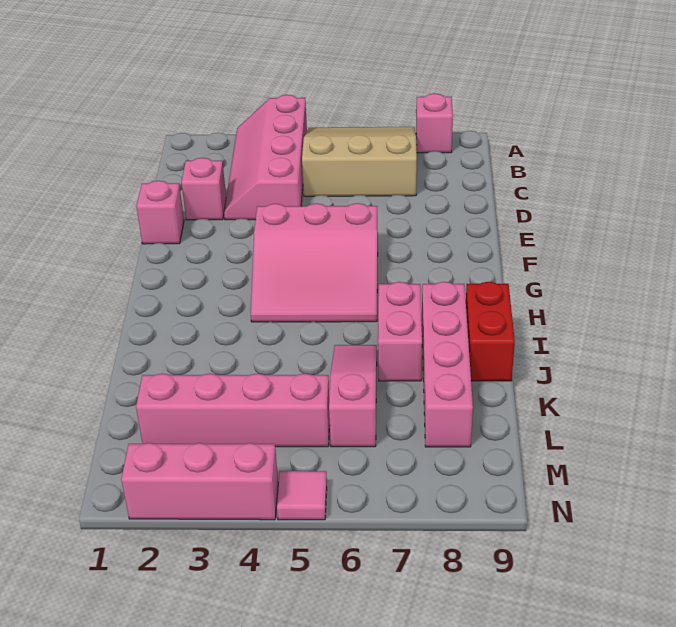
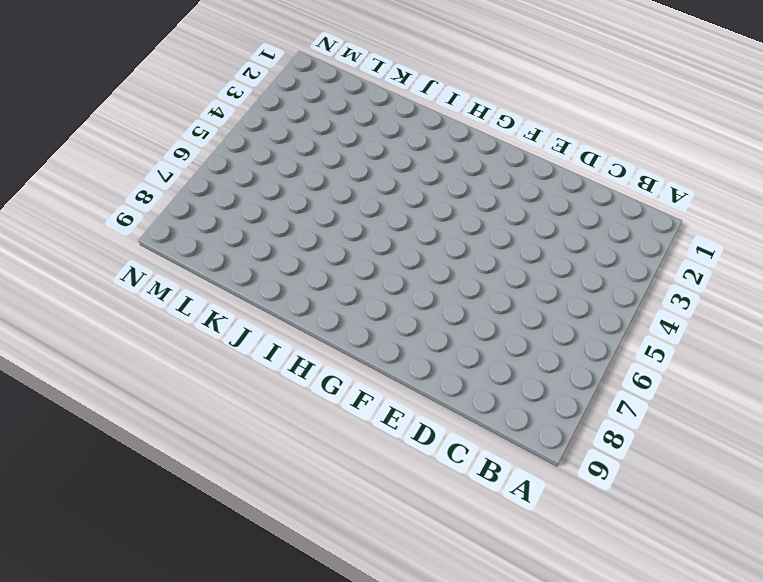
none -> pink 2x4 slope [224,95,307,220]
none -> tan 3x3 slope [302,127,417,196]
none -> pink 1x1 brick [416,93,453,153]

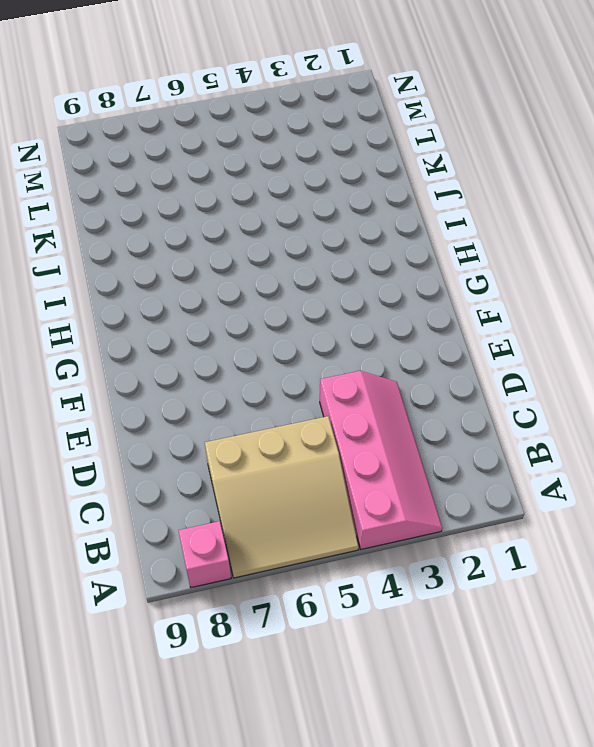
none -> pink 1x1 brick [181,158,226,220]
none -> pink 1x1 brick [136,181,184,244]
none -> pink 3x3 slope [251,203,378,322]

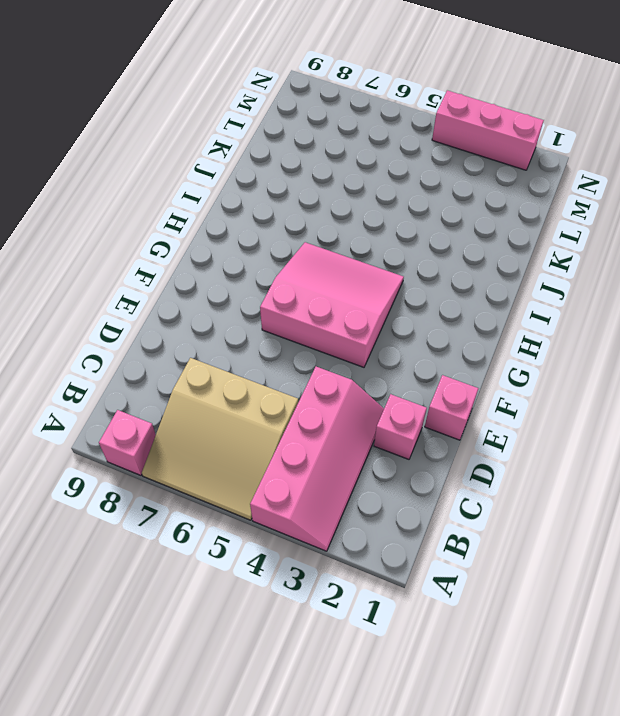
none -> pink 1x2 brick [378,282,422,381]
none -> pink 1x4 brick [422,282,473,447]
none -> red 1x2 brick [466,282,515,381]

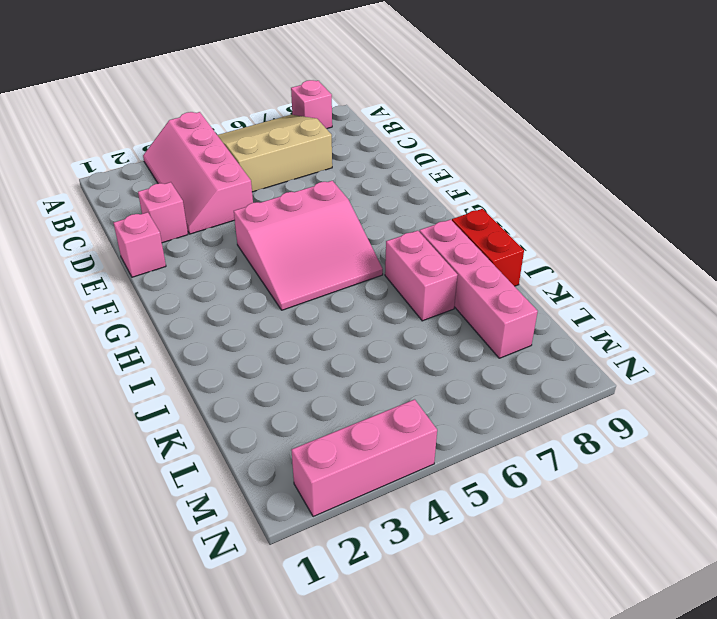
none -> pink 1x3 slope [329,345,377,447]
none -> pink 1x4 brick [136,373,330,447]
none -> pink 1x1 tile [277,471,327,520]

